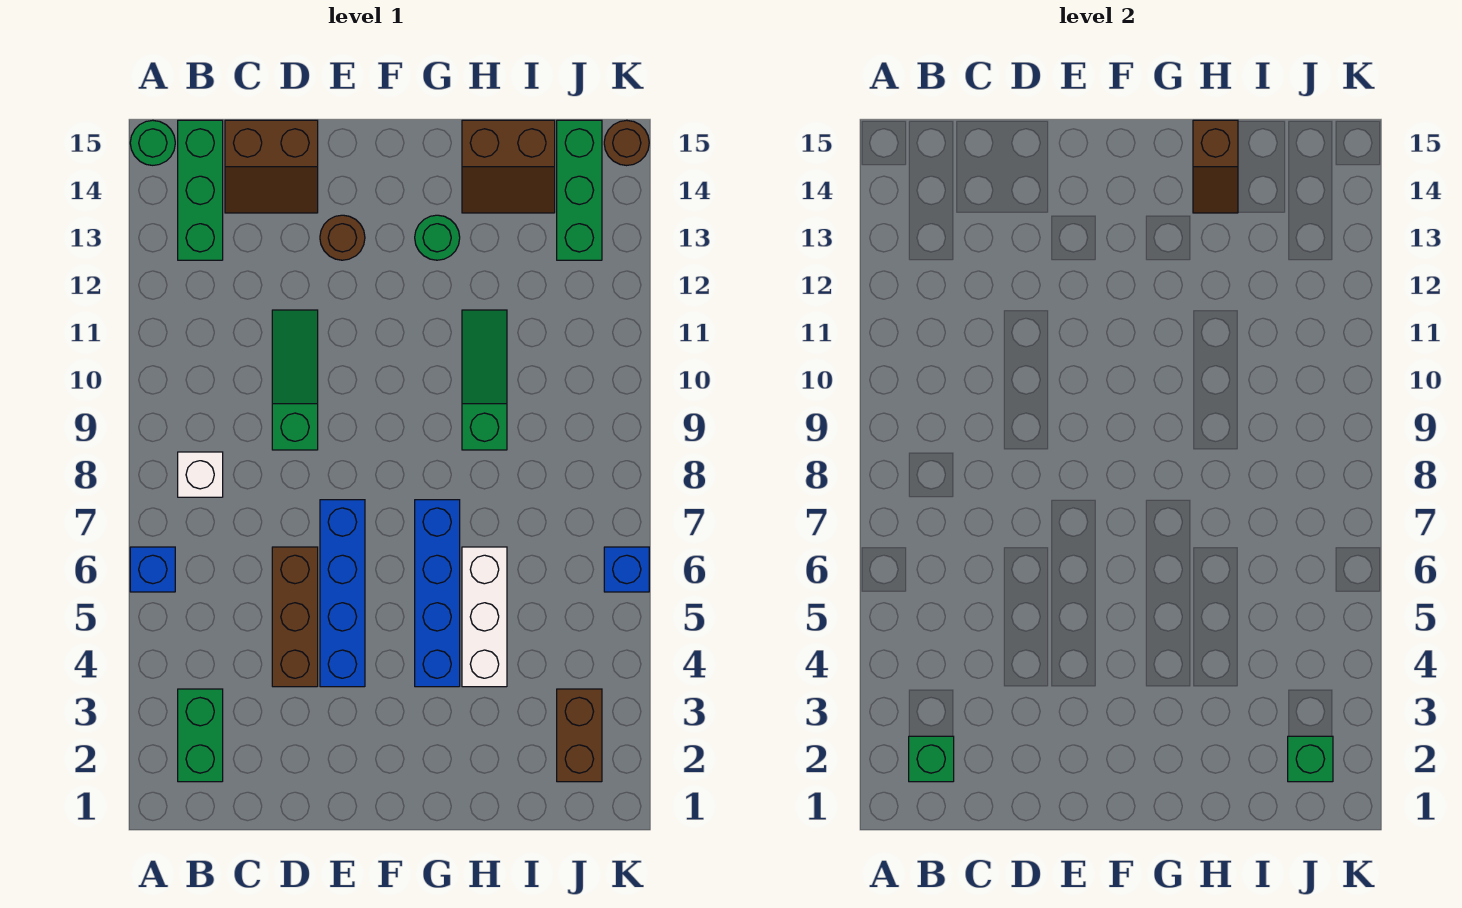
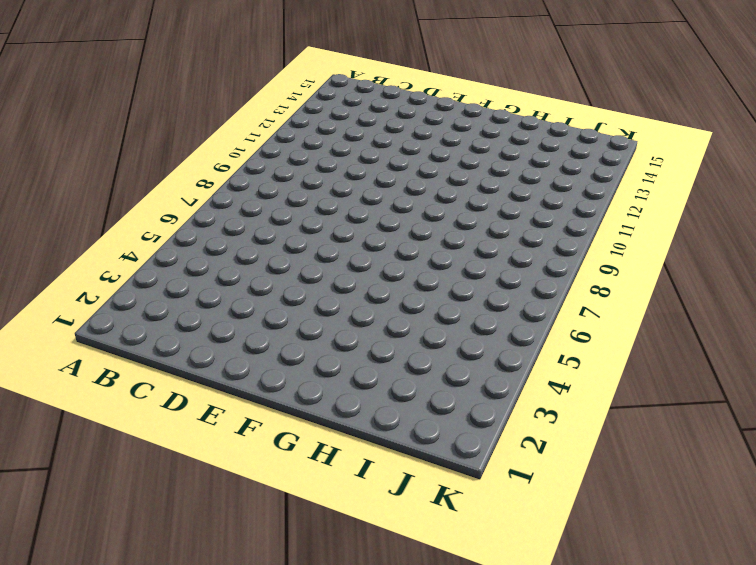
none -> blue 1x1 brick [130,547,175,592]
none -> green 1x1 round brick [130,120,175,165]
none -> green 1x2 brick [178,689,223,782]

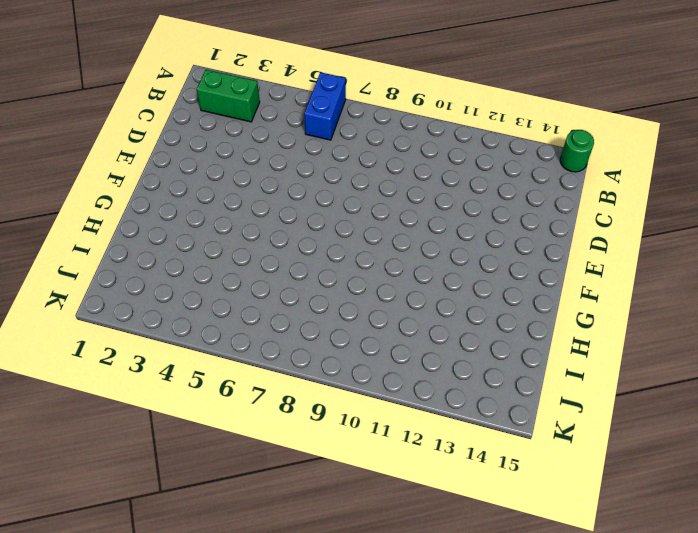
blue 1x2 brick [304,72,346,140] -> blue 1x1 brick [130,547,175,592]
none -> white 1x1 brick [178,452,223,497]
none -> green 1x3 brick [178,120,223,260]
none -> brown 2x2 slope [225,120,318,213]

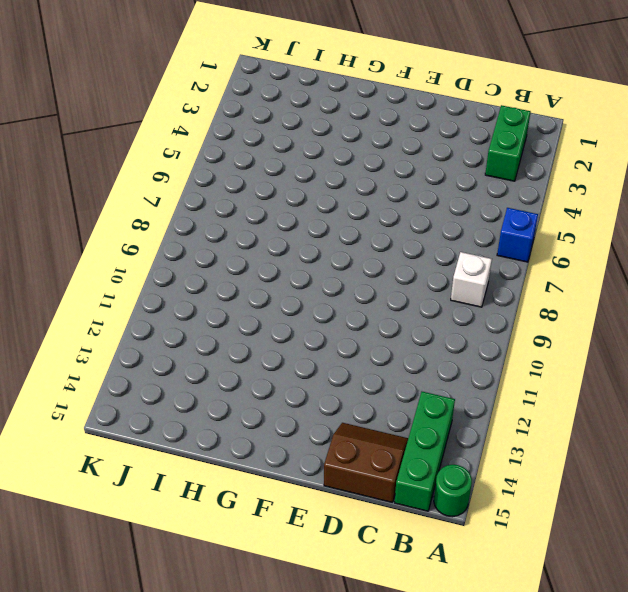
none -> brown 1x3 brick [272,547,318,687]
none -> green 1x3 slope [272,310,318,450]
none -> blue 1x4 brick [320,500,365,687]

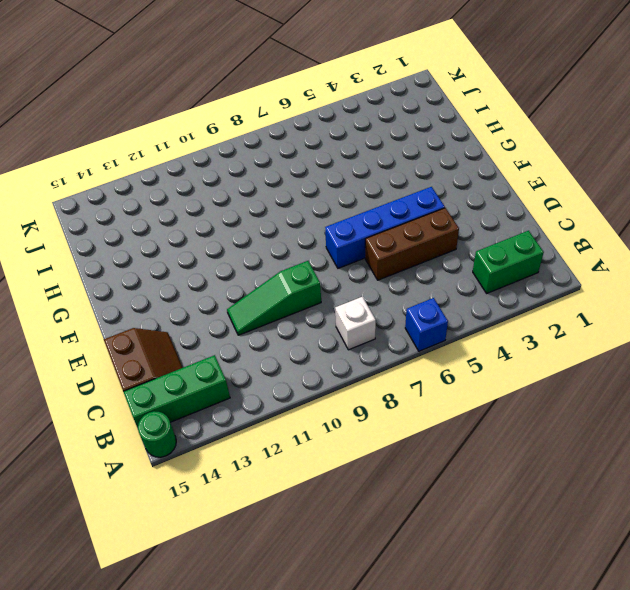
none -> brown 1x1 round brick [320,215,365,260]
none -> blue 1x4 brick [415,500,460,687]
none -> green 1x1 round brick [415,215,460,260]

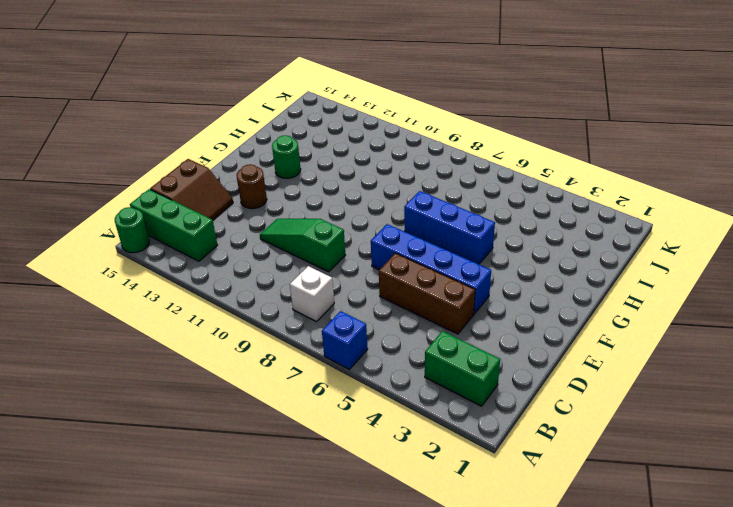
blue 1x3 brick [404,191,495,264] -> blue 1x4 brick [415,500,460,687]
none -> white 1x3 brick [462,547,507,687]
none -> green 1x3 slope [462,310,507,450]
none -> brown 2x2 slope [462,120,555,213]

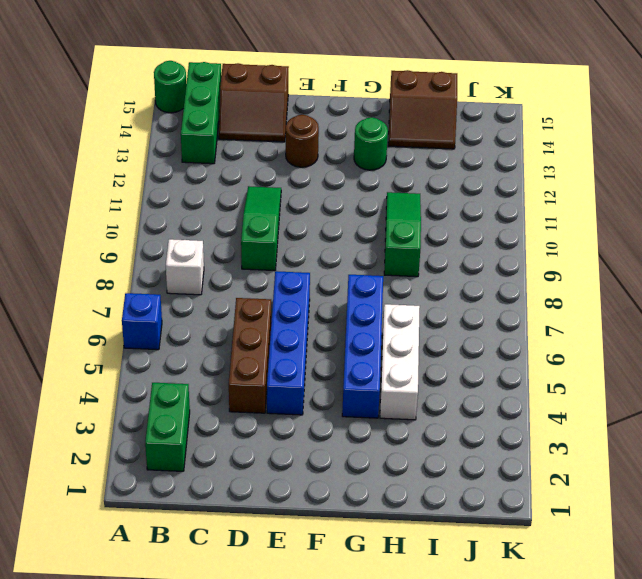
none -> brown 1x2 brick [557,689,602,782]
none -> green 1x3 brick [557,120,602,260]
none -> blue 1x1 brick [604,547,649,592]

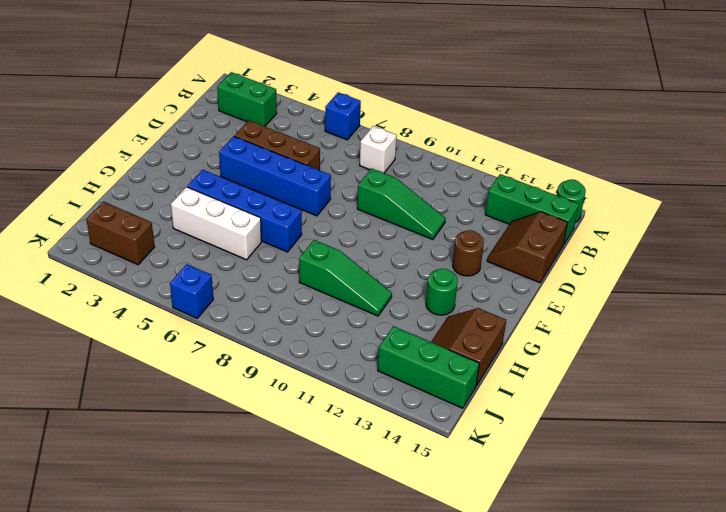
none -> brown 1x1 round brick [604,120,649,166]
none -> green 1x1 brick [909,736,954,782]
none -> brown 1x2 slope [1193,120,1238,213]

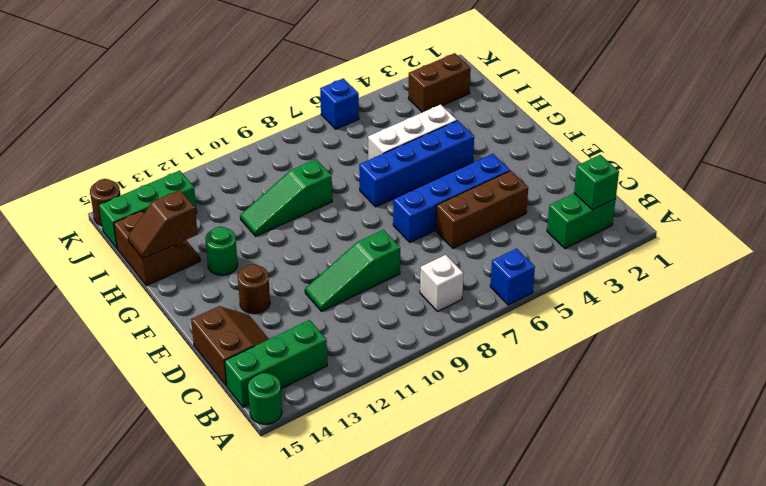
brown 1x2 slope [128,190,198,259] -> brown 1x2 slope turned to [1193,120,1238,213]
none -> green 1x1 brick [1288,736,1333,782]

